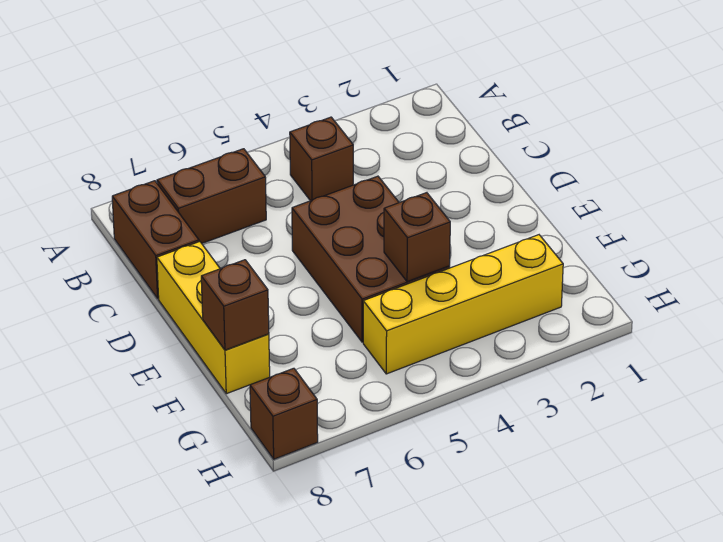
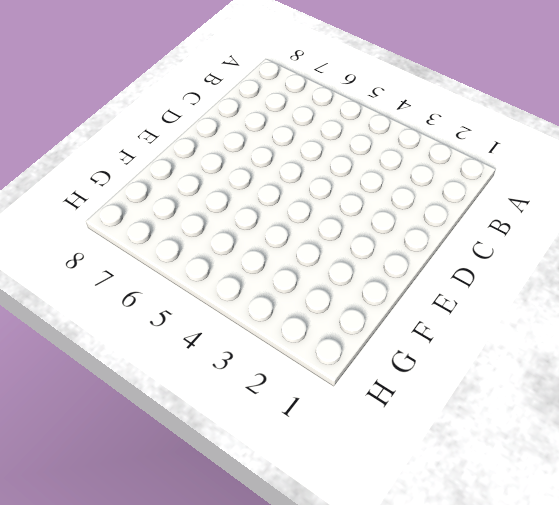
none -> brown 1x1 brick [290,117,353,201]
none -> brown 1x2 brick [157,149,266,243]

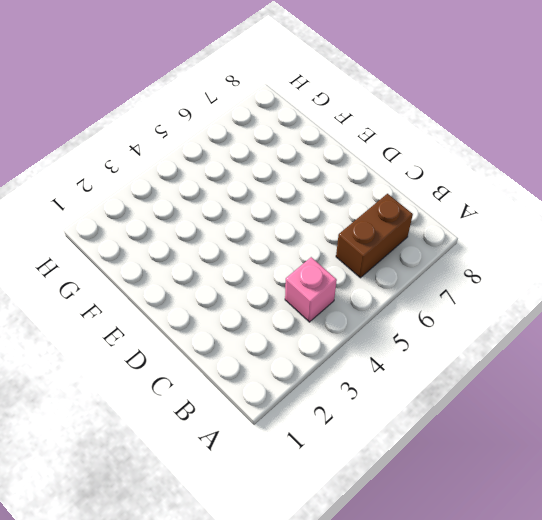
pink 1x1 brick [285,257,337,322] -> brown 1x1 brick [290,117,353,201]
none -> brown 1x2 brick [112,181,199,298]
none -> brown 2x3 brick [292,176,450,342]

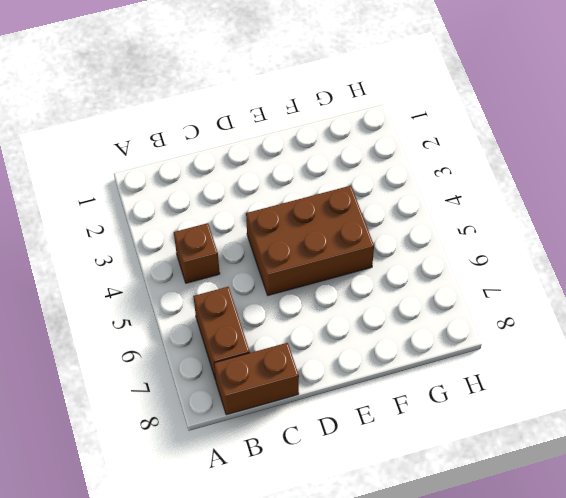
none -> yellow 1x3 brick [157,242,270,394]
none -> yellow 1x4 brick [363,235,563,374]

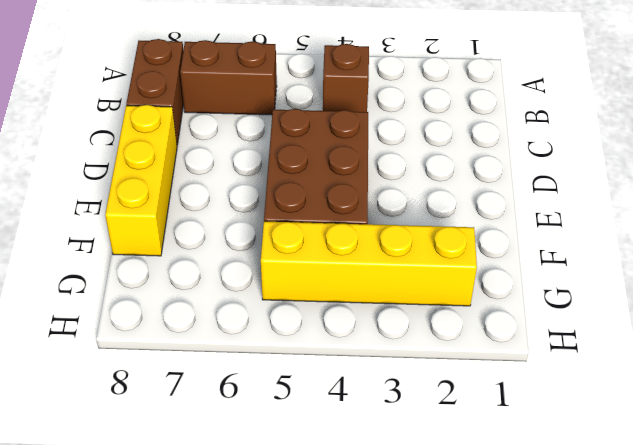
none -> brown 1x1 brick [250,368,318,459]
none -> brown 1x1 brick [384,193,450,282]

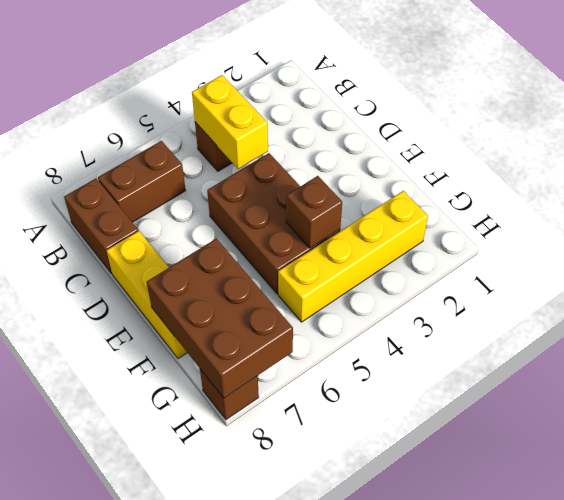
yellow 1x2 brick [192,75,268,169] -> none
brown 2x3 brick [147,239,293,398] -> brown 1x1 brick [201,260,269,350]

